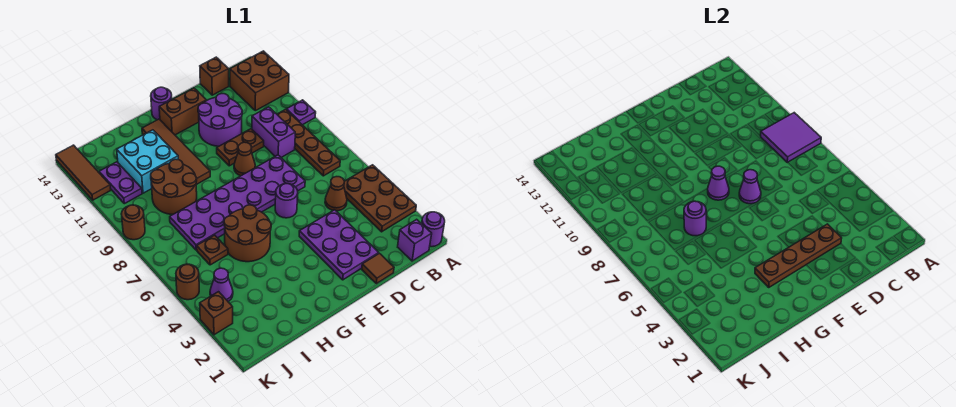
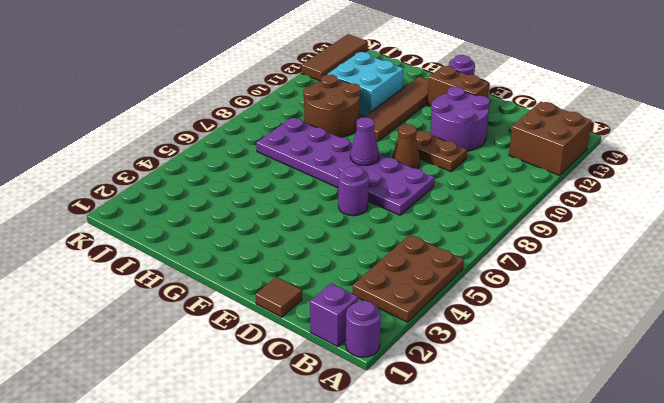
none -> purple 1x1 plate [286,100,316,125]
none -> brown 1x4 plate [277,109,340,176]
none -> brown 1x1 cone [325,177,347,211]
none -> purple 1x2 brick [252,107,295,157]

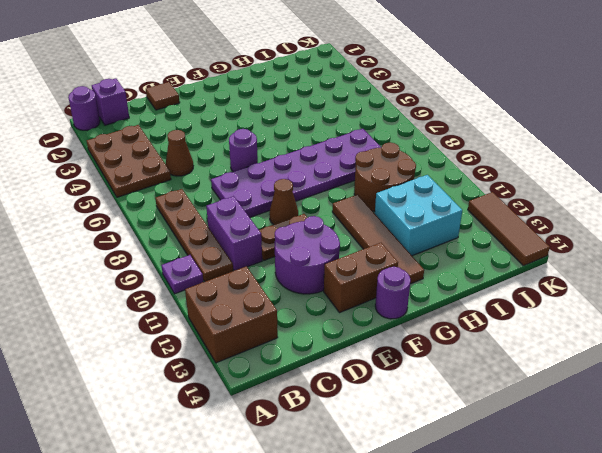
none -> brown 1x1 brick [200,57,229,95]
none -> purple 2x3 plate [299,210,379,280]
none -> brown 2x2 round brick [224,205,271,262]
none -> brown 1x1 plate [197,235,228,265]

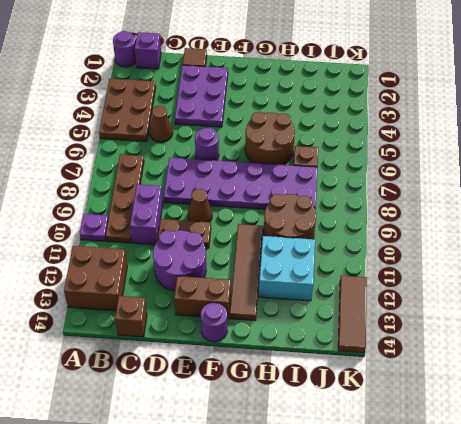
none -> purple 1x1 cone [210,268,233,301]
none -> purple 1x2 plate [99,162,142,204]
none -> brown 1x1 brick [200,292,233,335]
none -> brown 1x1 round brick [176,264,199,300]

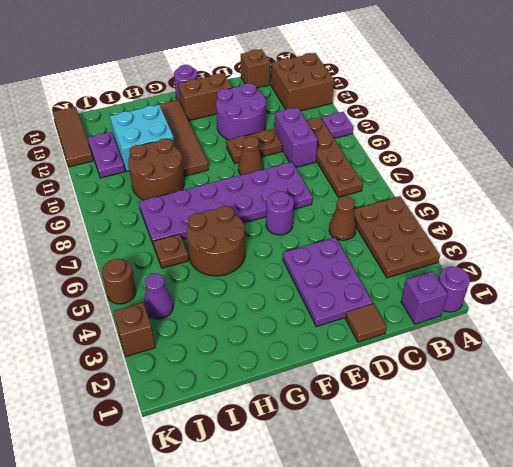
none -> brown 1x1 round brick [121,205,145,240]
none -> purple 2x2 tile [760,113,821,163]
none -> brown 1x4 plate [755,224,842,287]
none -> purple 1x1 cone [739,170,761,204]

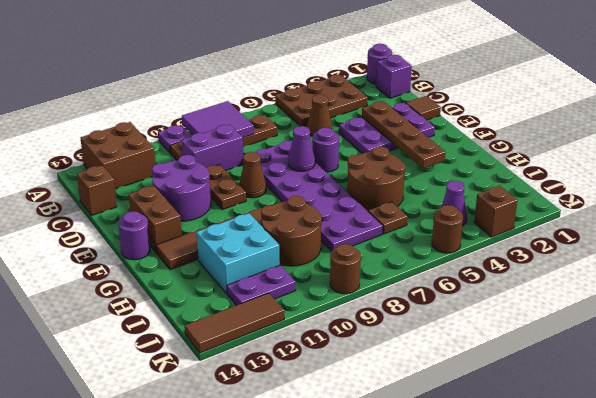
none -> purple 1x1 cone [708,166,729,200]
none -> purple 1x1 round brick [684,201,706,236]

